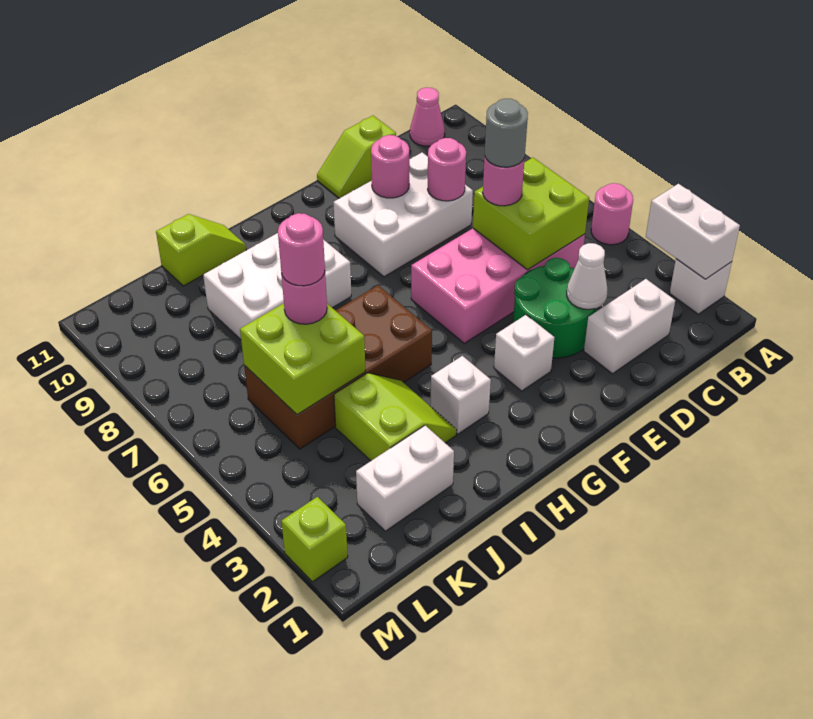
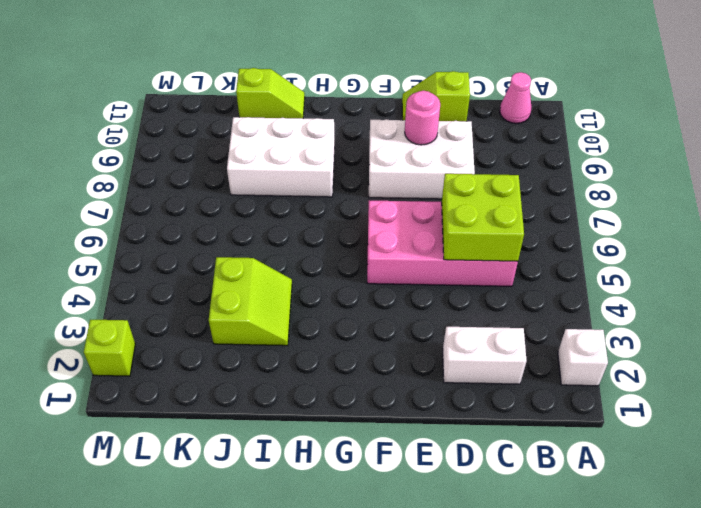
none -> pink 1x1 round brick [591,183,633,245]
none -> green 2x2 round brick [513,258,597,358]
none -> white 1x1 brick [494,315,555,391]

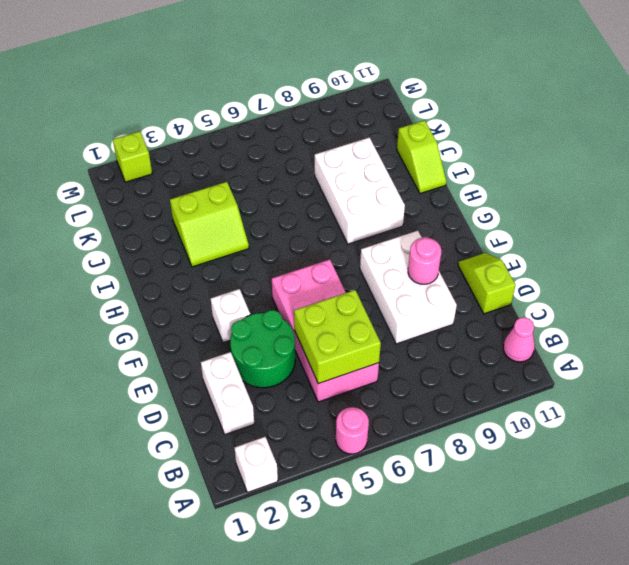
none -> white 1x1 brick [430,356,491,434]
none -> brown 2x4 brick [244,285,432,449]
none -> white 1x2 brick [356,426,454,531]

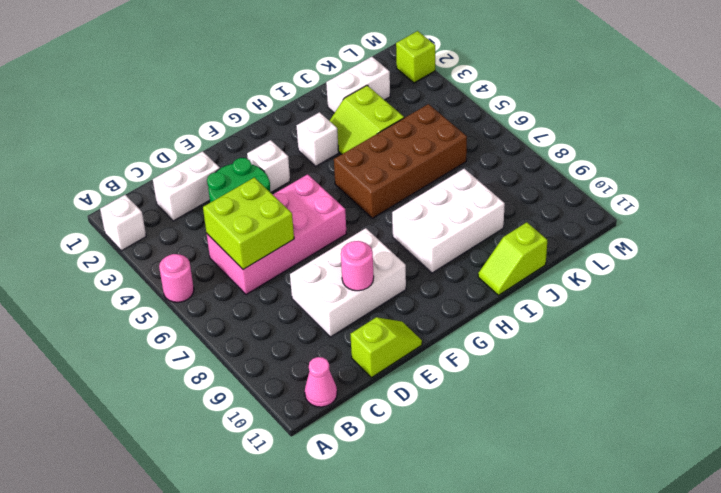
none -> white 1x2 brick [646,184,740,279]
none -> white 1x1 cone [567,243,607,309]
none -> pink 1x1 round brick [428,138,466,201]

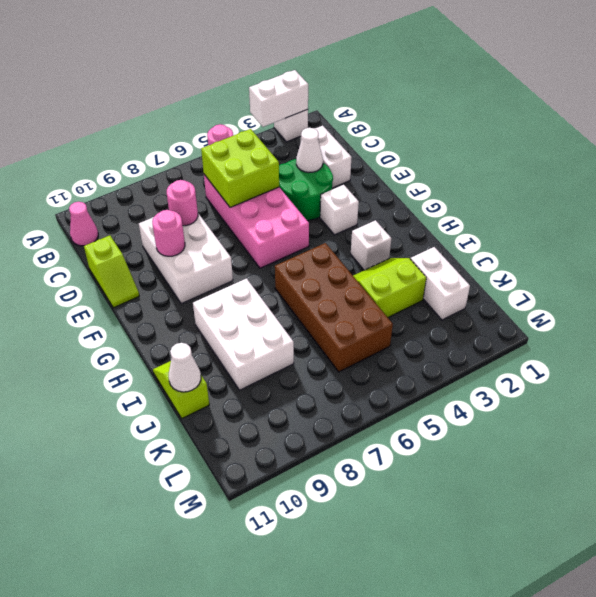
white 1x1 cone [169,343,201,392] -> none
none -> lime 1x1 brick [281,497,348,582]
none -> lime 2x2 brick [240,303,365,415]
none -> pink 1x1 round brick [483,157,525,206]

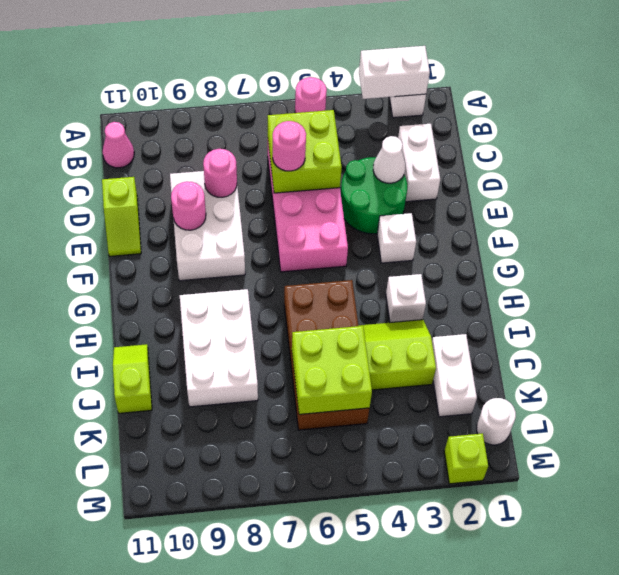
white 1x1 round brick [477,398,516,445] -> none
none -> pink 1x1 round brick [281,273,327,324]
none -> grey 1x1 round brick [485,99,528,167]
none -> pink 1x1 round brick [278,213,325,286]

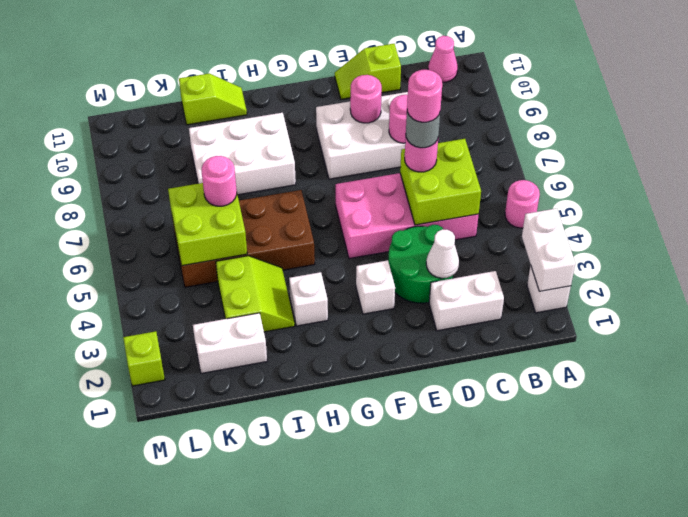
pink 1x1 round brick [407,70,442,122] -> pink 1x1 round brick moved to [278,213,325,286]

